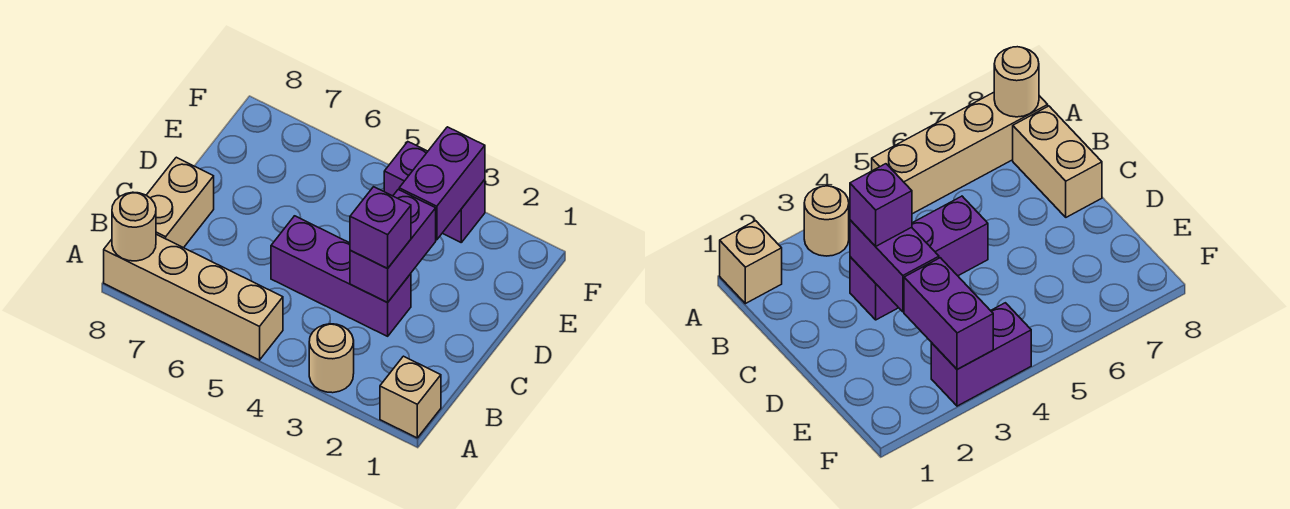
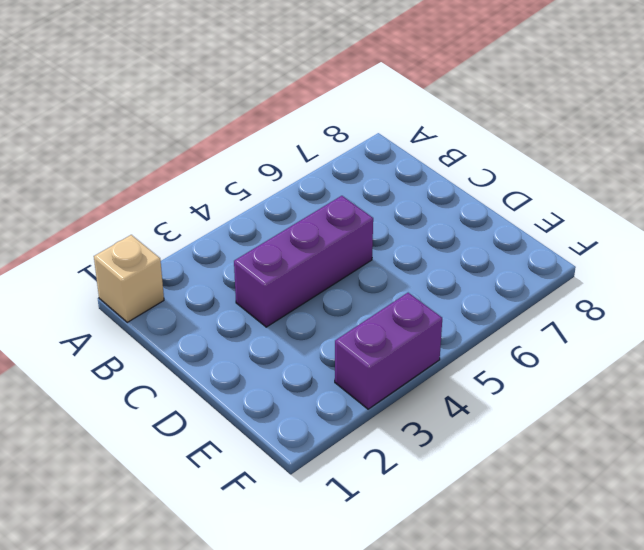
none -> tan 1x1 round brick [309,324,354,393]
none -> tan 1x4 brick [104,234,283,360]

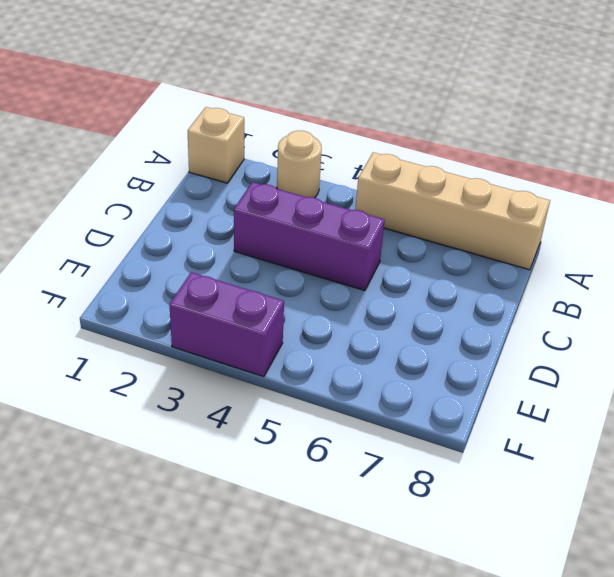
none -> tan 1x2 brick [146,157,214,248]
none -> tan 1x1 round brick [112,192,156,261]

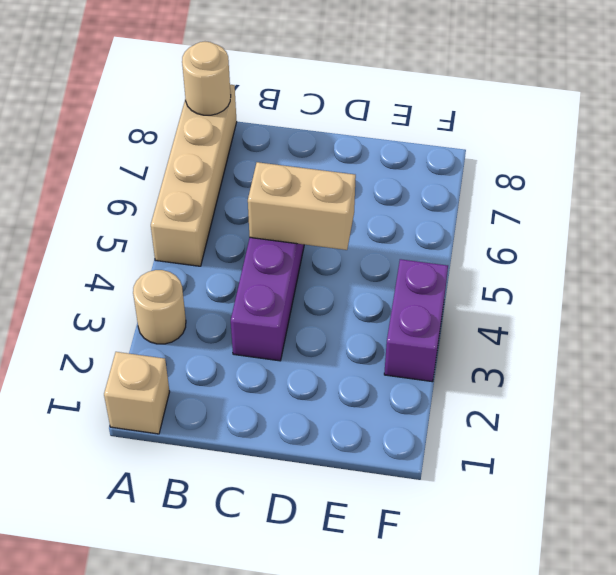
tan 1x2 brick [248,162,356,250] -> tan 1x2 brick moved to [146,157,214,248]
none -> purple 1x2 brick [350,190,436,303]
none -> purple 1x2 brick [399,127,485,240]

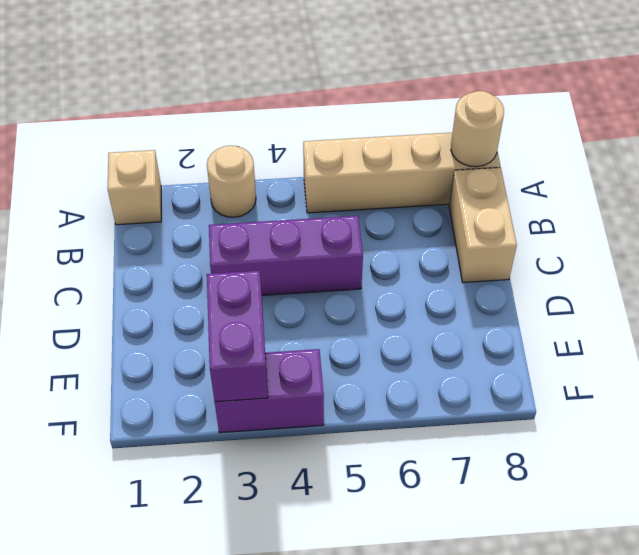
none -> purple 1x2 brick [350,190,436,303]
none -> purple 1x1 brick [350,187,411,268]

